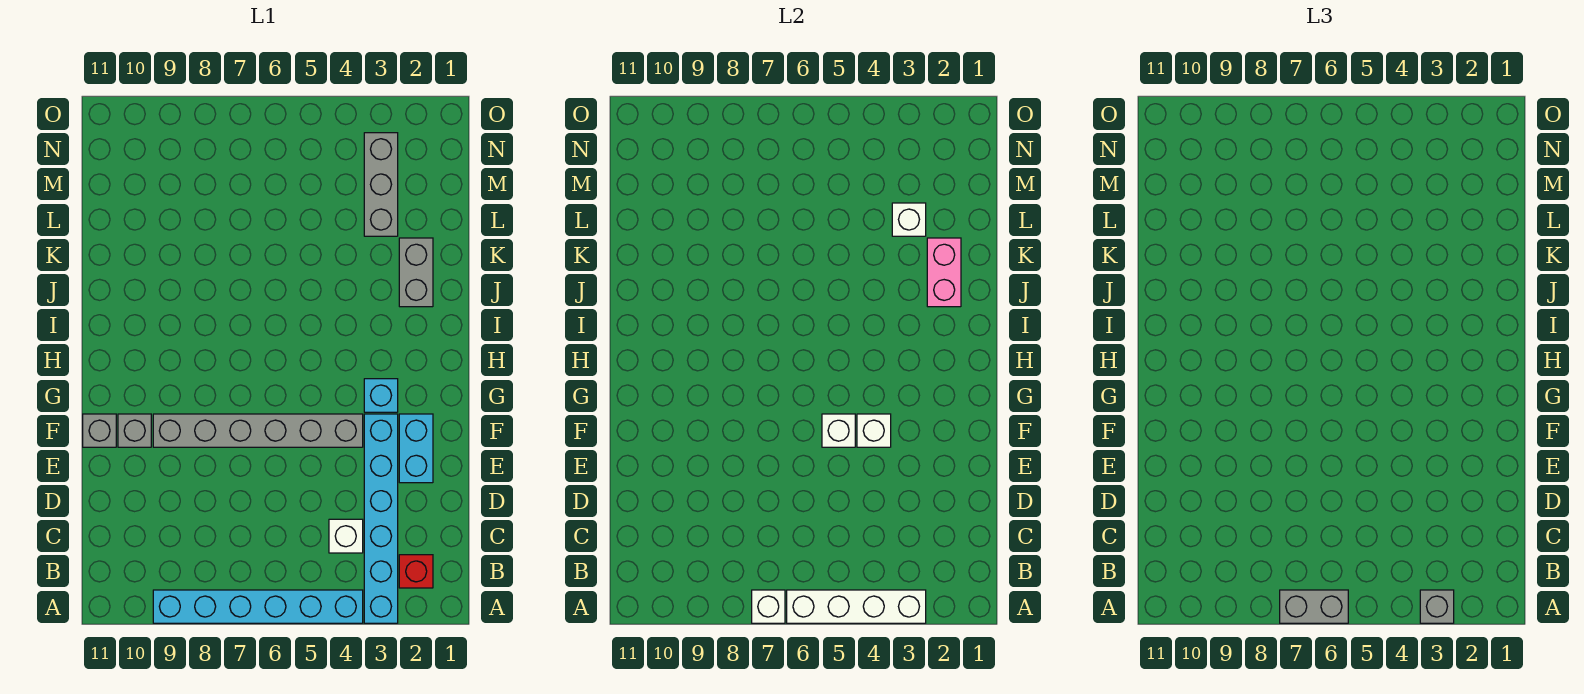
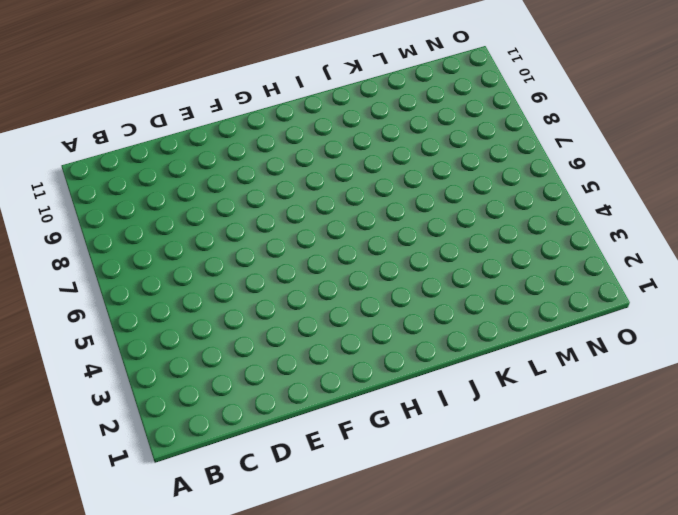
none -> cyan 1x6 brick [364,414,398,623]
none -> cyan 1x6 brick [153,590,363,623]
none -> red 1x1 brick [399,555,433,588]

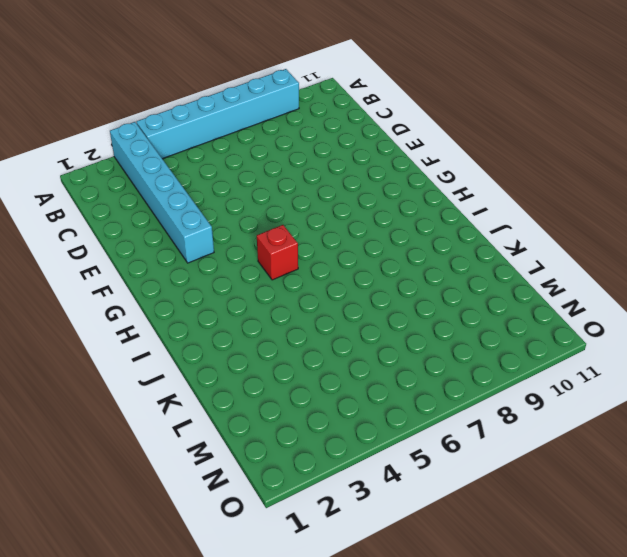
red 1x1 brick [257,225,298,280] -> red 1x1 brick moved to [399,555,433,588]
none -> white 1x1 brick [329,519,363,553]
none -> cyan 1x2 brick [399,414,433,483]
none -> grey 1x6 brick [153,414,363,447]

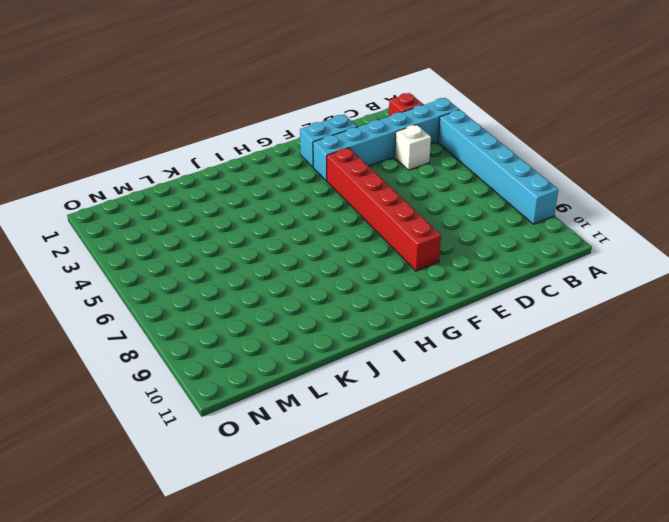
red 1x6 brick [327,148,441,271] -> grey 1x6 brick [153,414,363,447]
none -> grey 1x1 brick [118,414,151,447]
none -> grey 1x1 brick [83,414,116,447]
none -> cyan 1x1 brick [364,379,398,412]

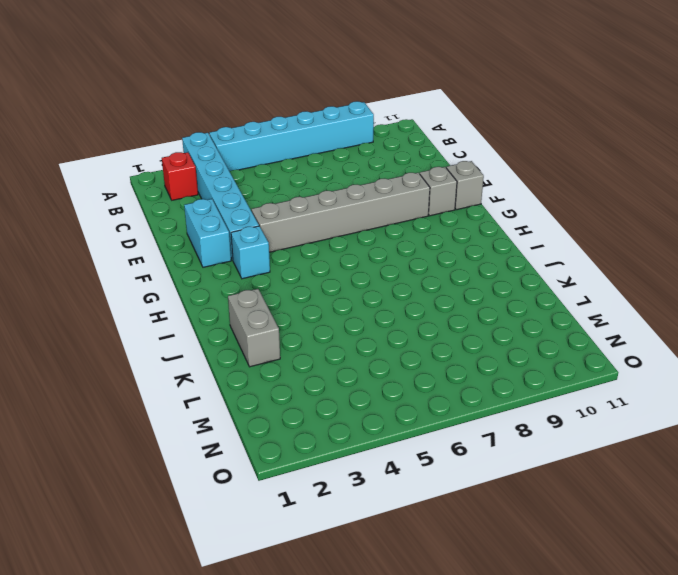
none -> white 1x1 brick [329,519,363,553]
none -> grey 1x3 brick [364,133,398,236]
none -> white 1x4 brick [787,590,926,623]

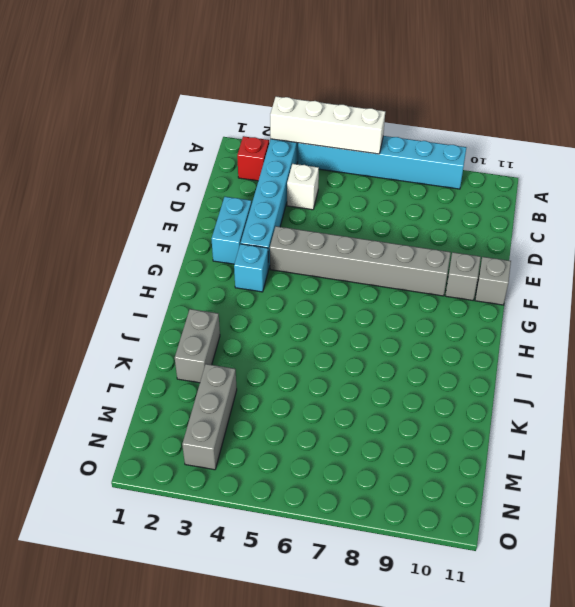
none -> white 1x1 brick [752,590,785,623]
none -> white 1x1 brick [857,414,891,447]
none -> white 1x1 brick [822,414,855,447]

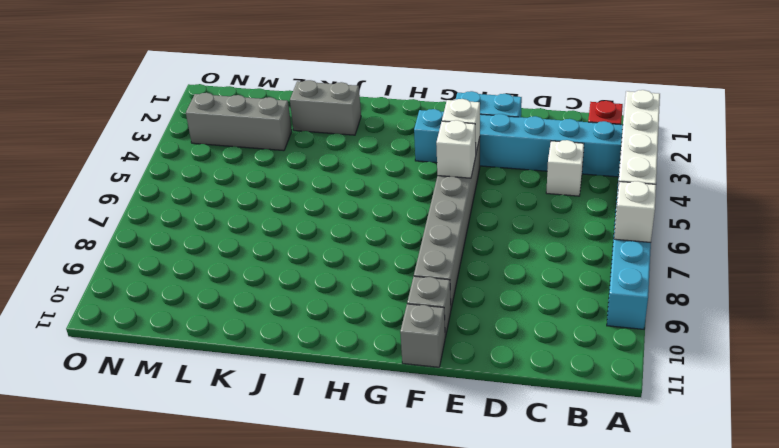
none -> pink 1x2 brick [927,238,961,307]
none -> white 1x1 brick [892,203,926,236]
none -> grey 1x1 brick [1420,590,1454,623]

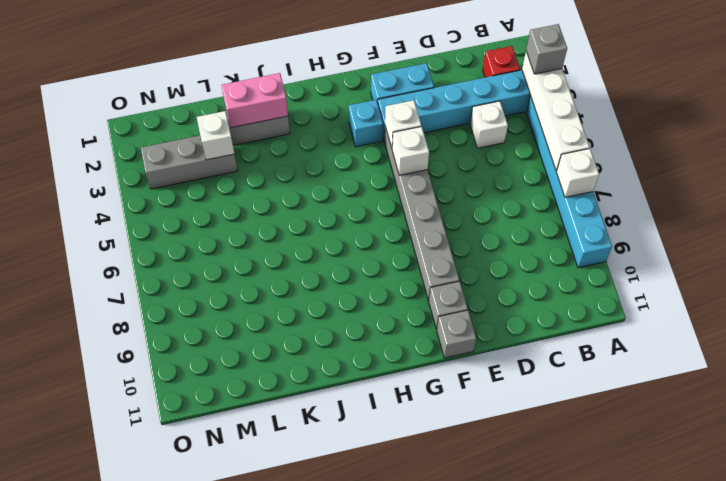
none -> grey 1x2 brick [1280,590,1348,623]

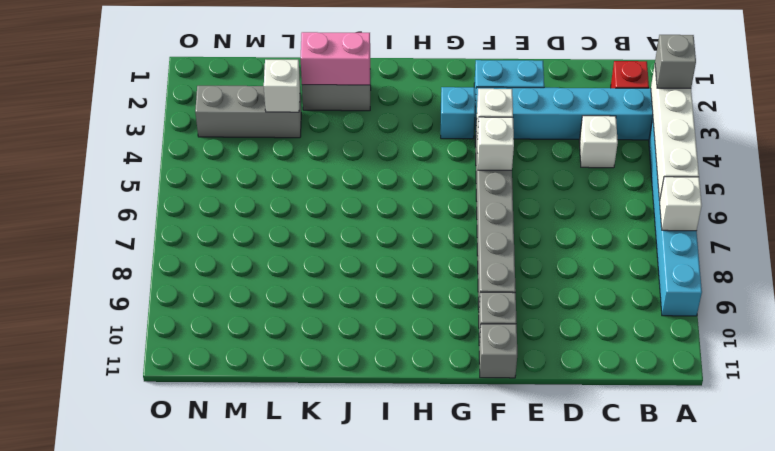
none -> grey 1x2 brick [1280,590,1348,623]

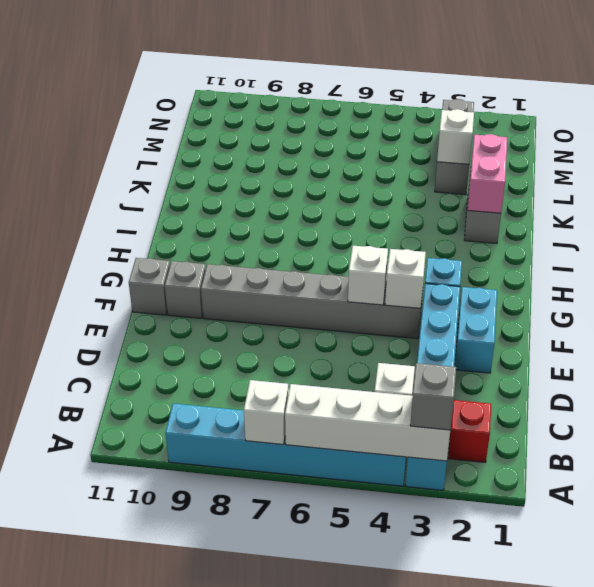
none -> grey 1x2 brick [1280,590,1348,623]

